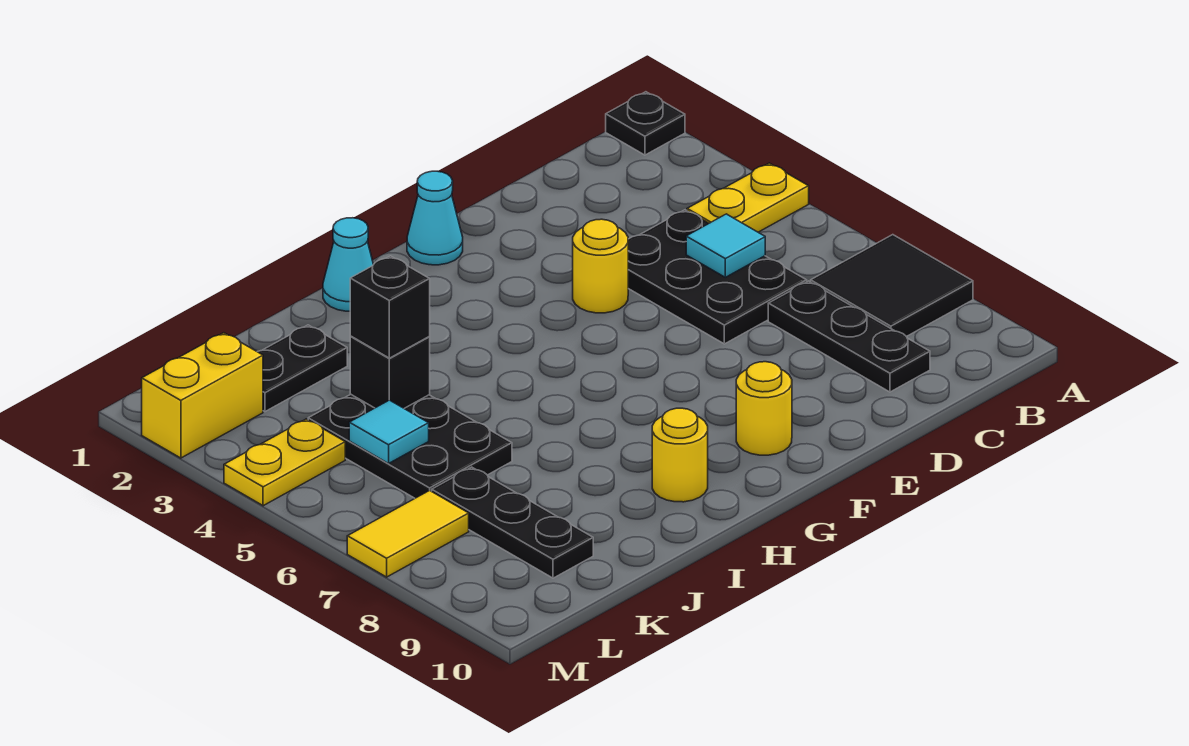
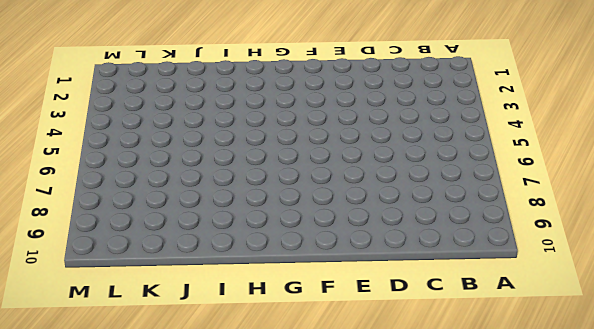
none -> black 1x1 plate [606,92,685,155]
none -> yellow 1x2 plate [687,163,809,232]
none -> black 2x2 tile [811,235,973,337]

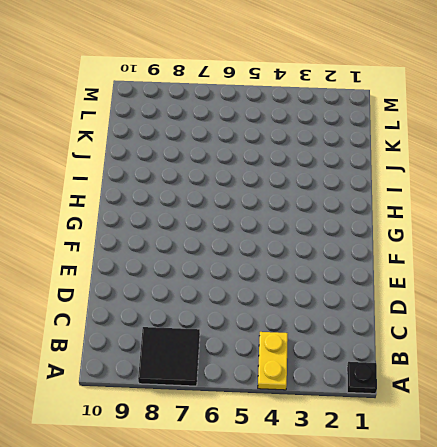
none -> black 2x3 plate [628,210,807,344]
none -> black 1x3 plate [768,281,930,392]
none -> yellow 1x1 round brick [573,219,628,313]

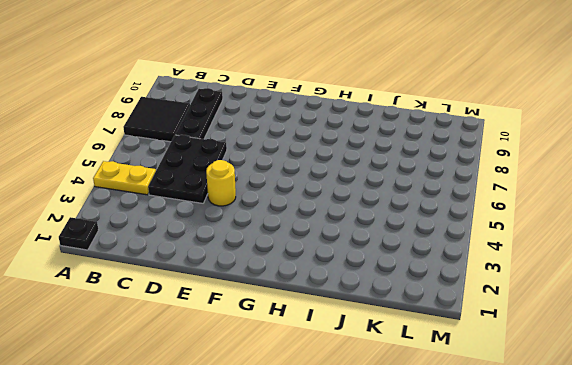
none -> cyan 1x1 cone [407,171,463,265]
none -> yellow 1x1 round brick [736,362,792,455]
none -> cyan 1x1 cone [323,218,373,311]

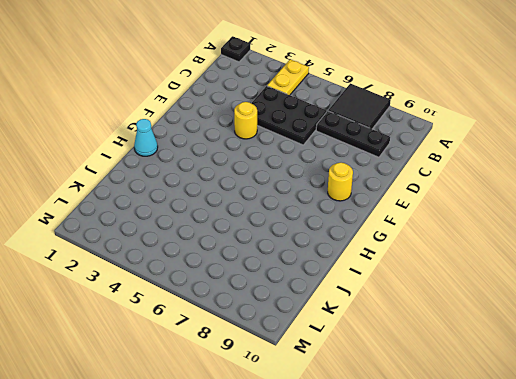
none -> cyan 1x1 cone [407,171,463,265]
none -> yellow 1x1 round brick [652,408,708,502]
none -> black 1x2 plate [257,325,347,412]

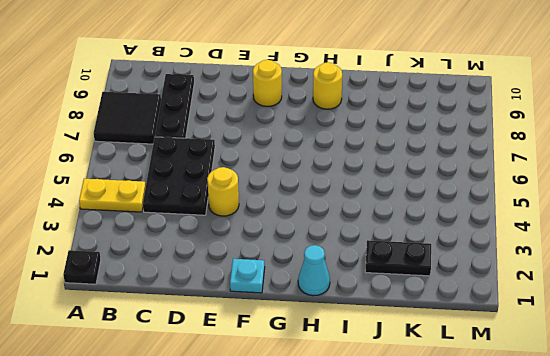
cyan 1x1 plate [230,259,265,293] -> cyan 1x1 cone [407,171,463,265]
none -> black 2x3 plate [308,394,512,498]
none -> black 1x3 plate [432,467,593,578]
none -> yellow 1x2 brick [142,333,263,458]

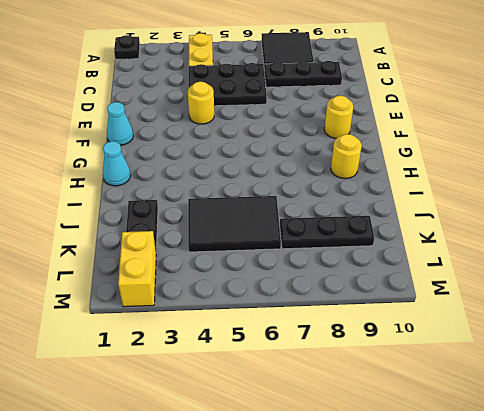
black 2x3 tile [188,196,281,252] -> black 2x3 plate [308,394,512,498]
none -> yellow 1x2 plate [224,419,345,506]
none -> yellow 1x2 tile [347,490,469,577]
none -> cyan 1x1 tile [686,214,765,277]

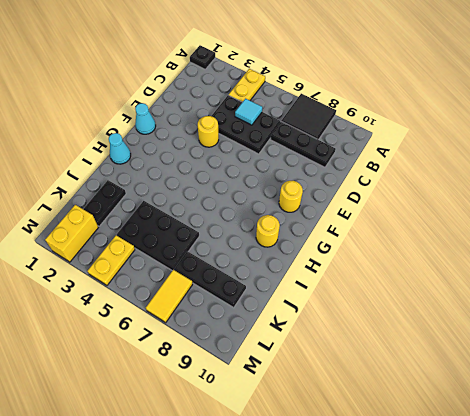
none -> black 1x1 brick [350,336,430,409]
none -> cyan 1x1 tile [349,400,429,464]
none -> black 1x1 brick [350,256,430,358]

